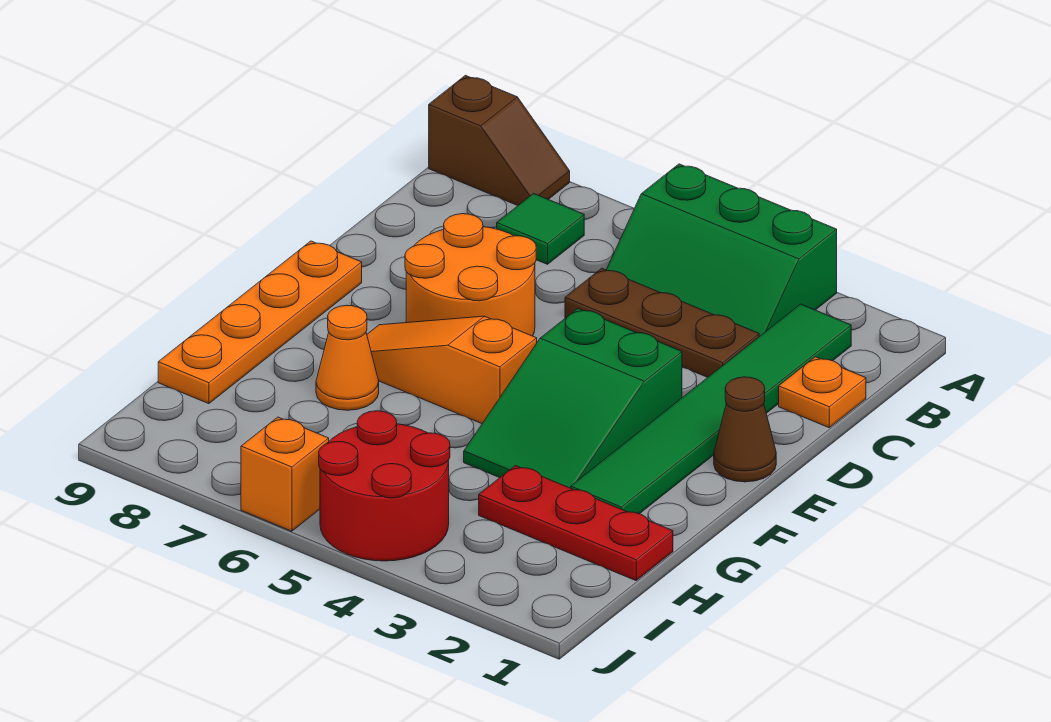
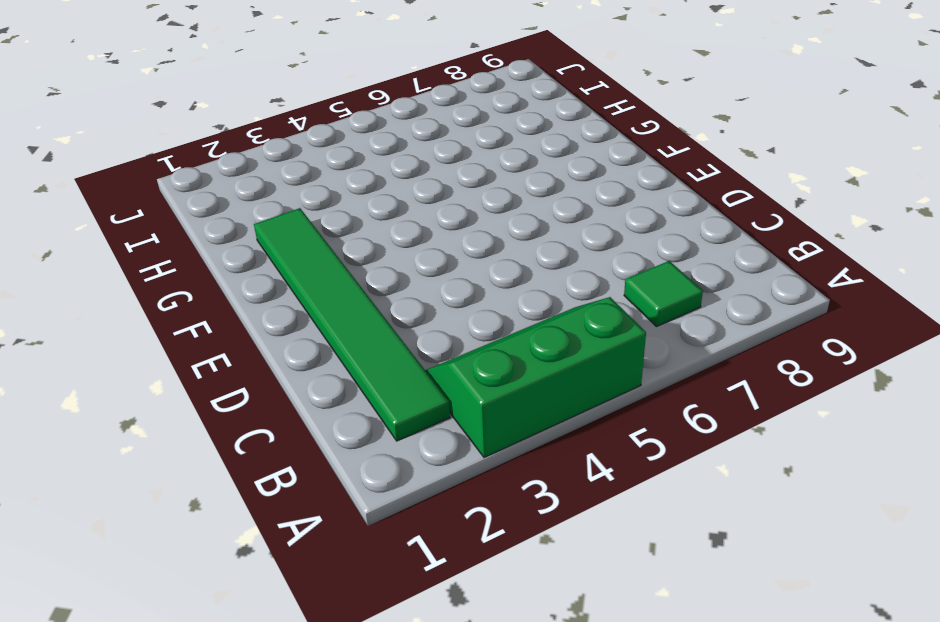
none -> brown 1x2 slope [429,75,570,205]
none -> orange 1x1 plate [779,357,866,428]
none -> brown 1x3 plate [565,268,759,377]

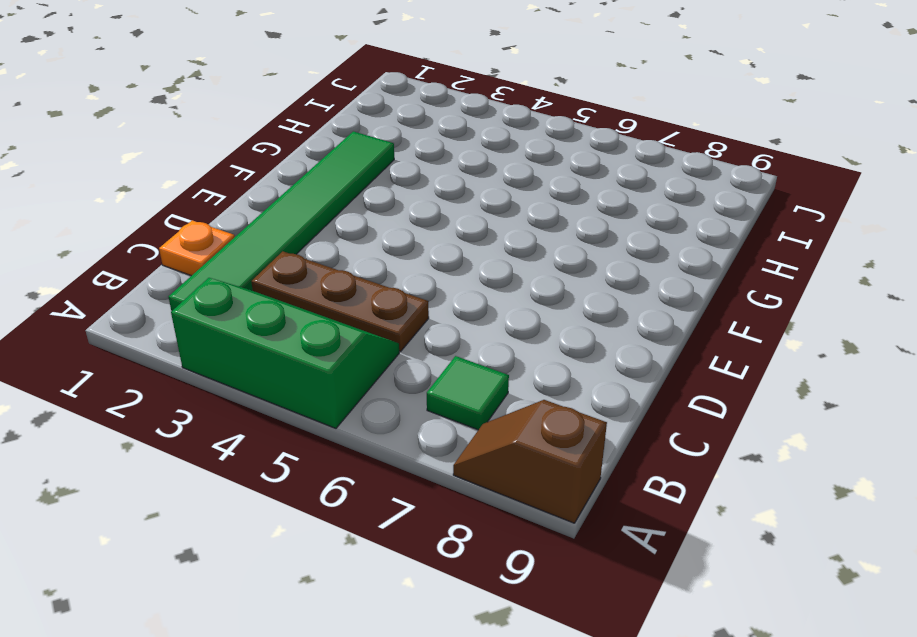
none -> orange 2x2 round brick [405,214,536,336]
none -> brown 1x1 cone [714,377,776,482]
none -> green 2x3 slope [464,309,682,488]

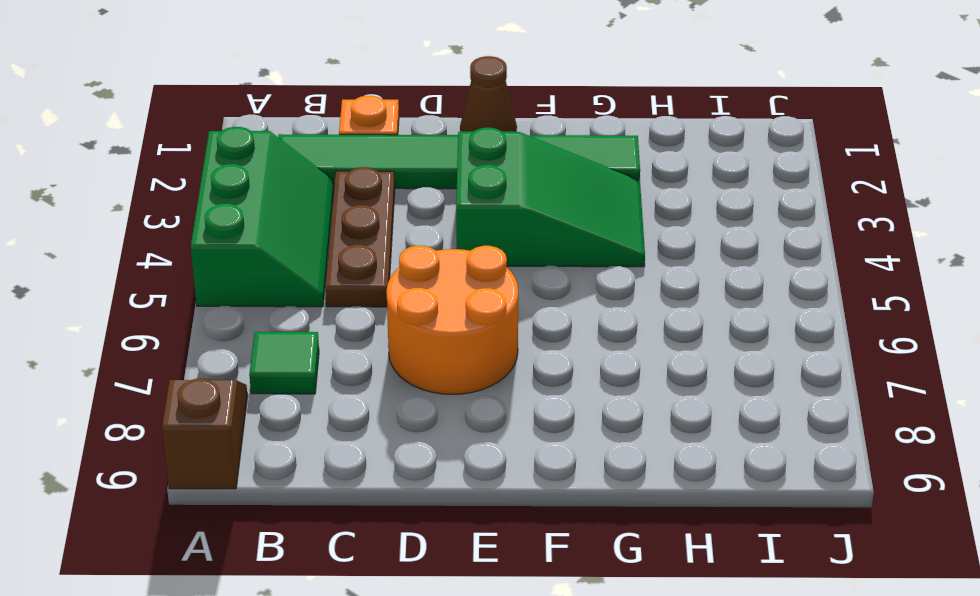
none -> orange 1x4 plate [158,241,362,404]
none -> orange 1x3 slope [367,316,537,424]
none -> orange 1x1 cone [316,305,379,410]

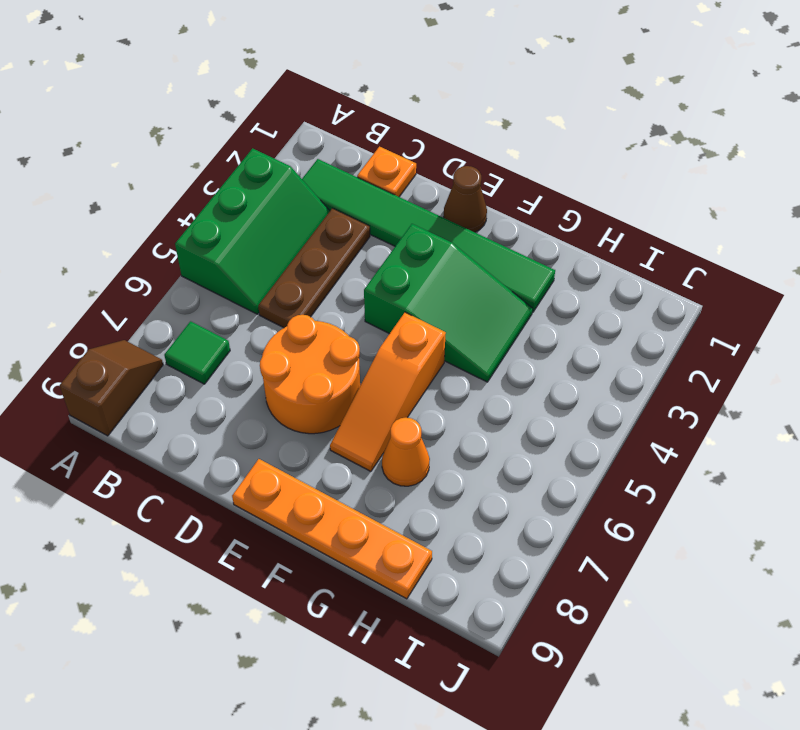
none -> red 1x3 plate [479,466,673,581]
none -> red 2x2 round brick [319,411,450,561]
none -> orange 1x1 brick [241,417,329,531]

